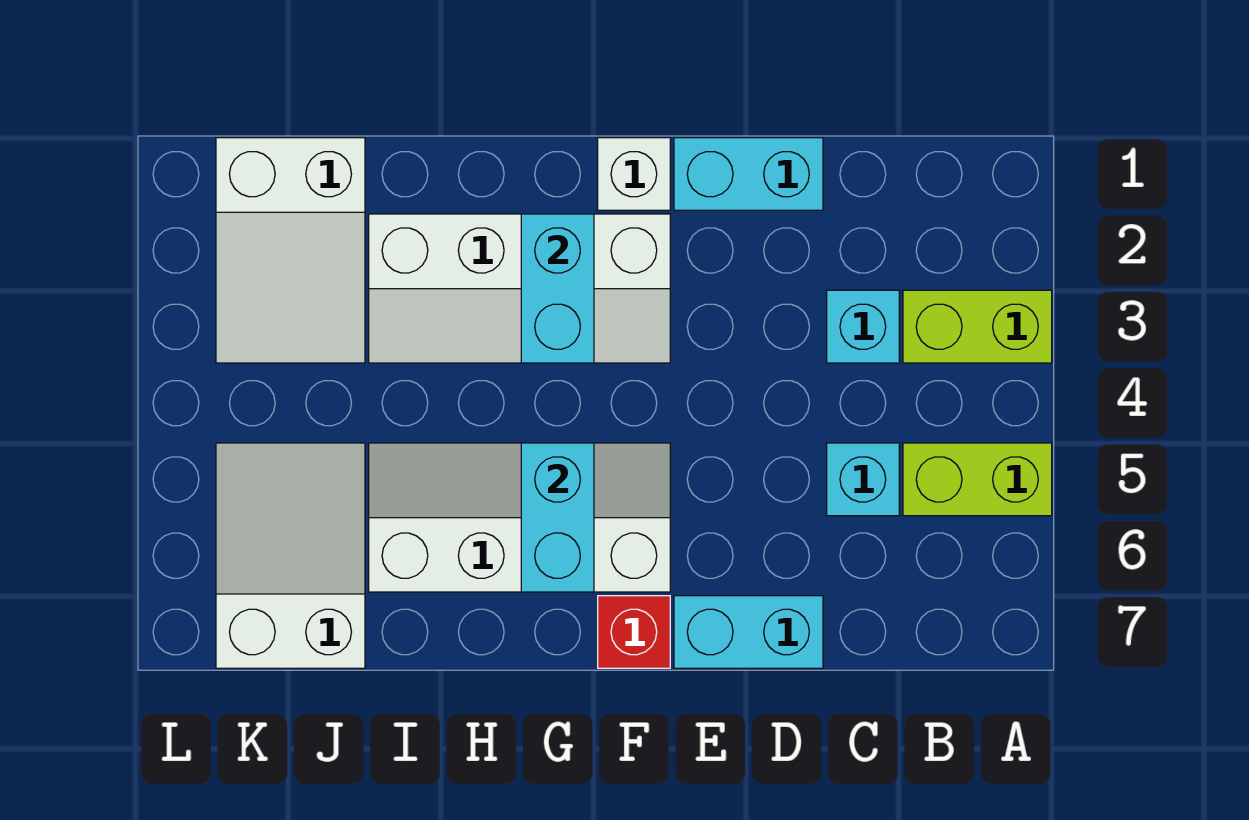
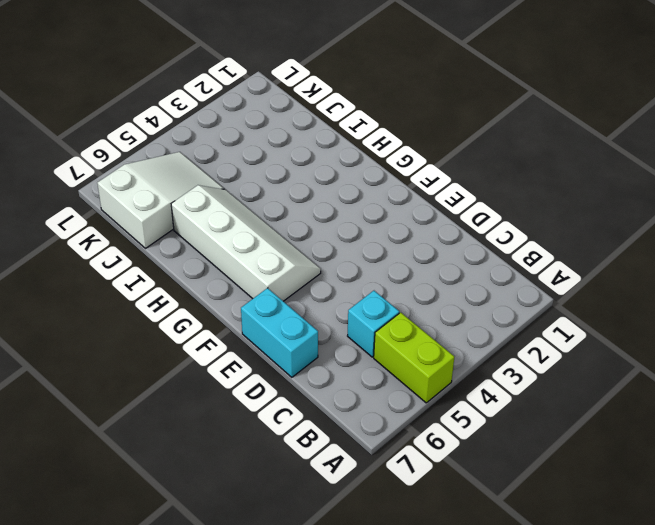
none -> lime 1x2 brick [903,290,1052,363]
none -> cyan 1x1 brick [827,290,899,363]
none -> cyan 1x2 brick [674,138,823,210]

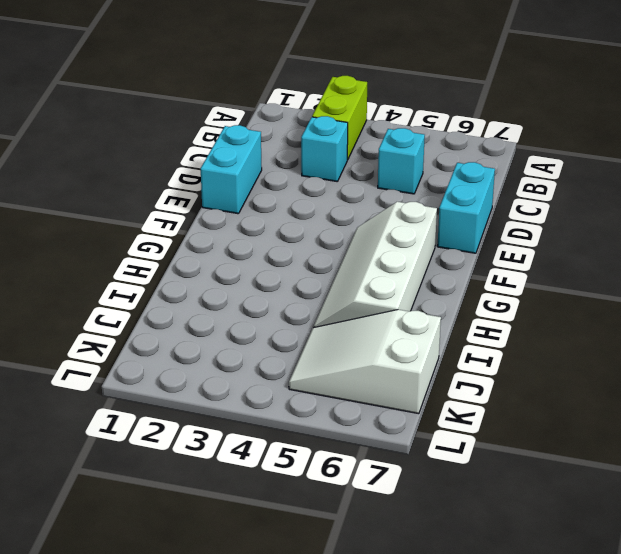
none -> lime 1x2 brick [903,443,1052,516]
none -> white 1x1 brick [598,138,670,210]
none -> white 2x4 slope [369,214,670,363]

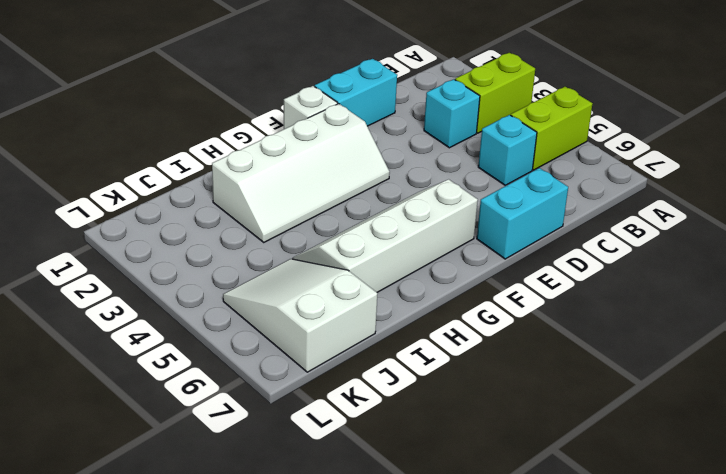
none -> red 1x1 brick [598,596,670,668]
none -> white 2x3 slope [216,138,365,363]
none -> cyan 1x2 brick [521,214,594,363]

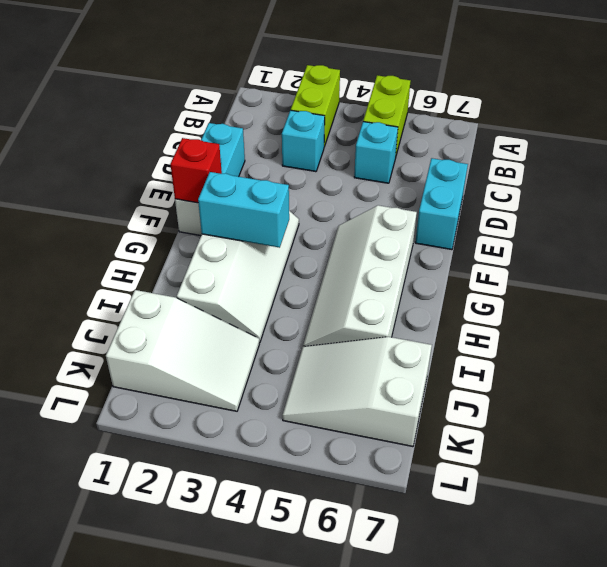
red 1x1 brick [170,138,222,203] -> red 1x1 brick moved to [598,596,670,668]
none -> cyan 1x2 brick [521,443,594,592]

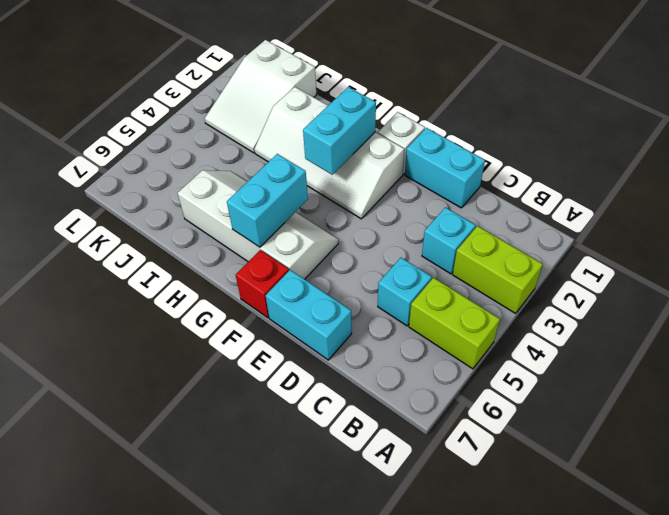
none -> white 2x3 slope [216,443,365,668]

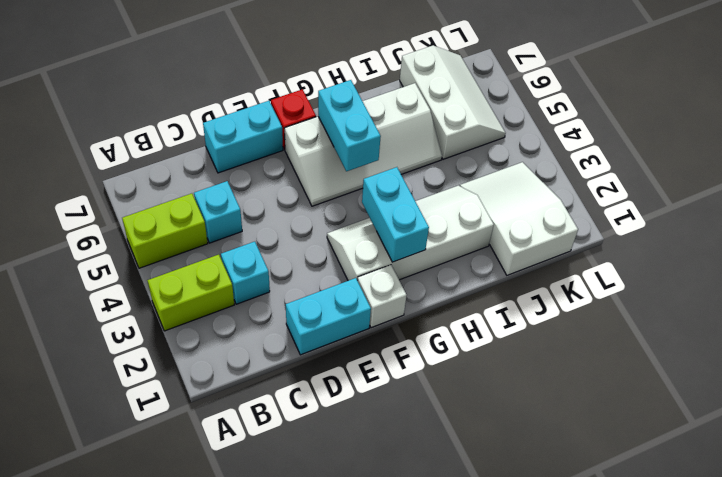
white 2x3 slope [400,46,506,159] -> white 2x3 slope turned to [216,443,365,668]

